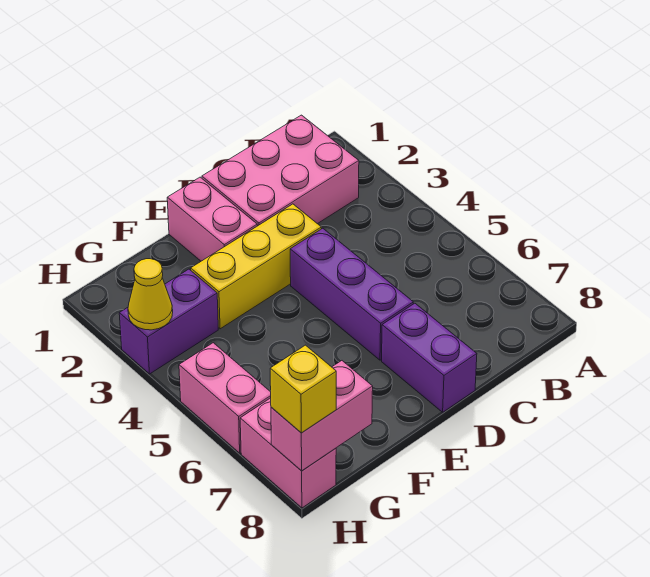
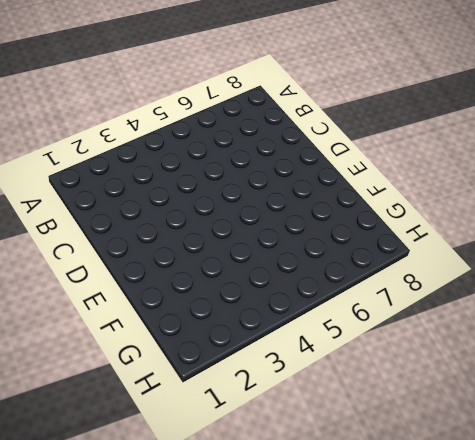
none -> pink 2x3 brick [202,115,359,226]
none -> yellow 1x3 brick [191,204,321,329]

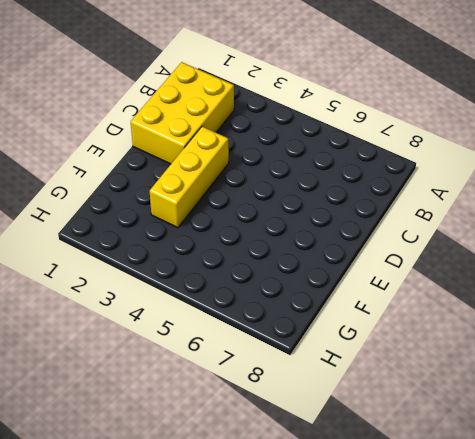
yellow 2x3 brick [131,62,234,164] -> pink 2x3 brick [202,115,359,226]
none -> purple 1x3 brick [290,228,413,360]
none -> purple 1x2 brick [382,303,477,412]

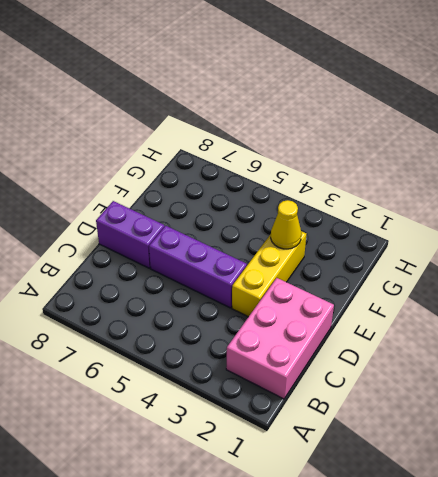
yellow 1x1 cone [271,200,301,249] -> yellow 1x1 cone moved to [128,259,173,330]
none -> pink 1x2 brick [167,177,257,261]
none -> purple 1x2 brick [119,269,218,374]

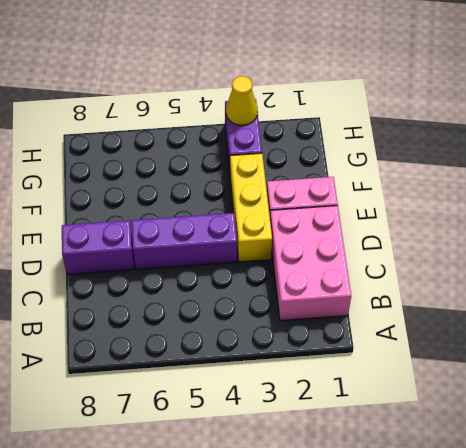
none -> pink 1x2 brick [179,343,271,453]
none -> pink 1x2 brick [240,398,336,508]

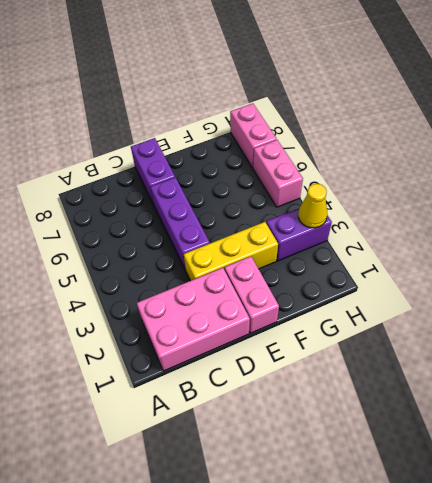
none -> pink 1x2 brick [271,361,373,471]
none -> yellow 1x1 brick [270,345,336,433]

